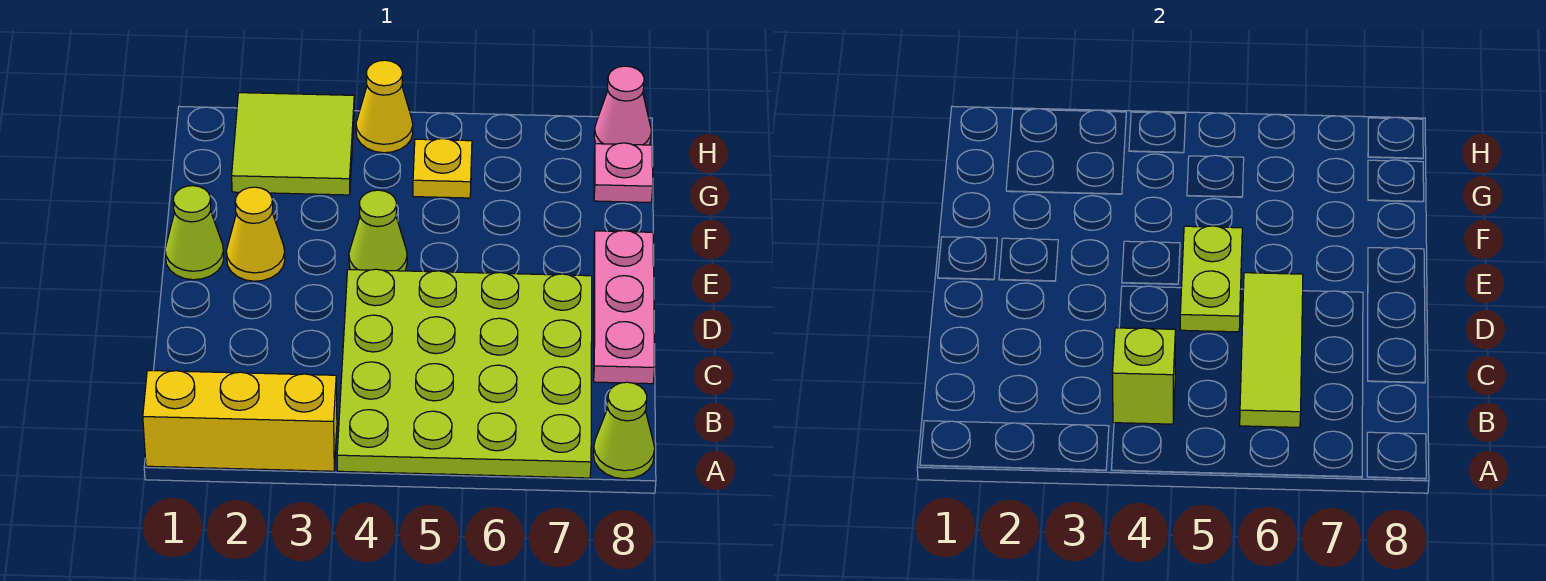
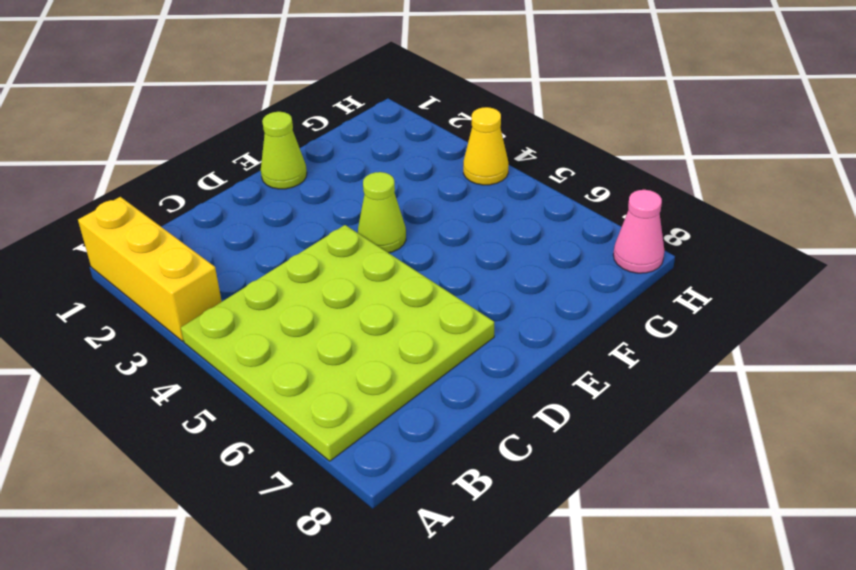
none -> lime 1x1 cone [593,382,655,479]
none -> pink 1x3 plate [594,231,655,384]
none -> yellow 1x1 cone [226,187,285,281]

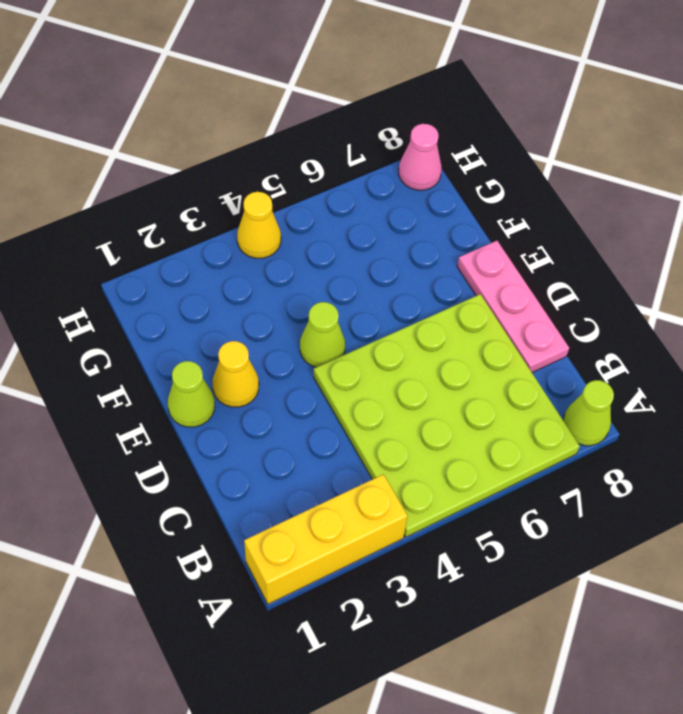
none -> lime 2x2 tile [232,93,354,195]
none -> yellow 1x1 plate [413,139,472,198]
none -> pink 1x1 plate [594,143,653,202]

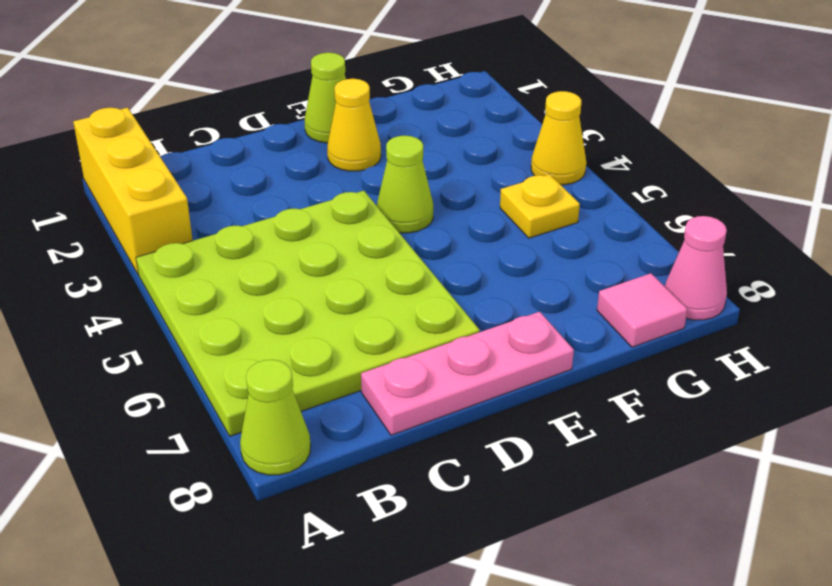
pink 1x1 tile [597,273,687,347] -> pink 1x1 plate [594,143,653,202]
none -> lime 2x2 tile [232,93,354,195]
none -> lime 1x1 brick [1112,328,1175,424]
none -> lime 1x3 tile [1240,273,1303,427]

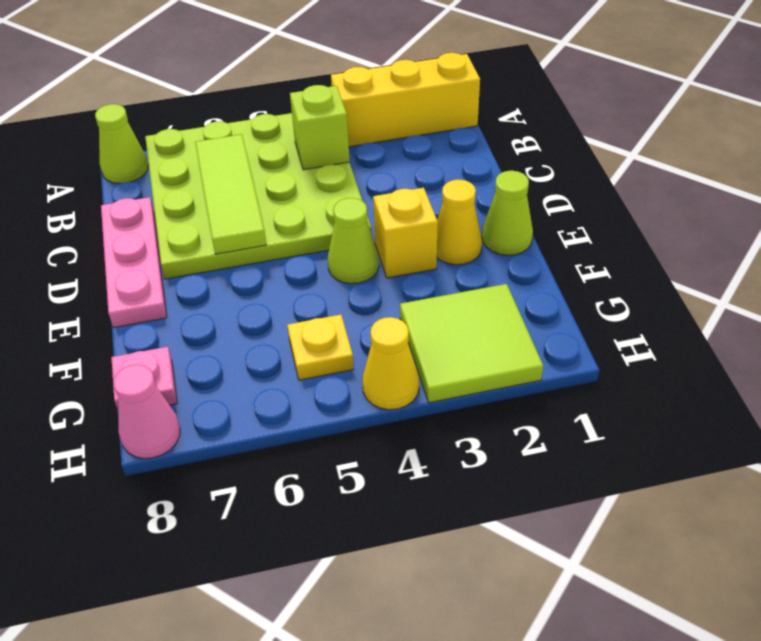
yellow 1x1 brick [373,188,438,278] -> none
none -> lime 1x2 plate [1180,226,1242,332]

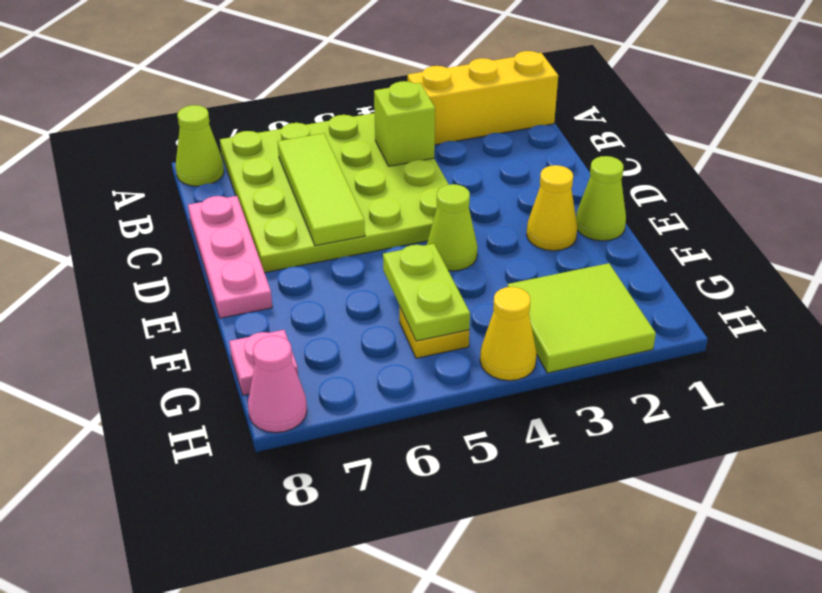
lime 1x2 plate [383,244,470,341] -> lime 1x2 plate moved to [1180,226,1242,332]

